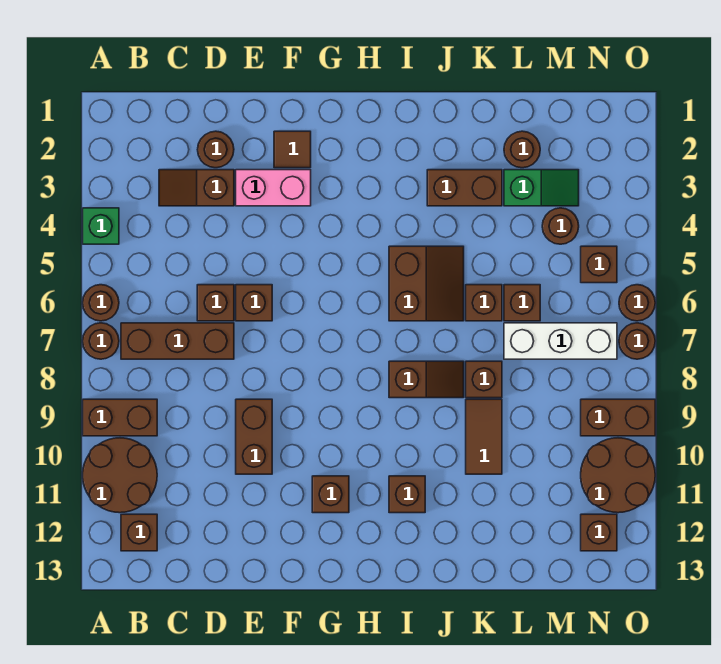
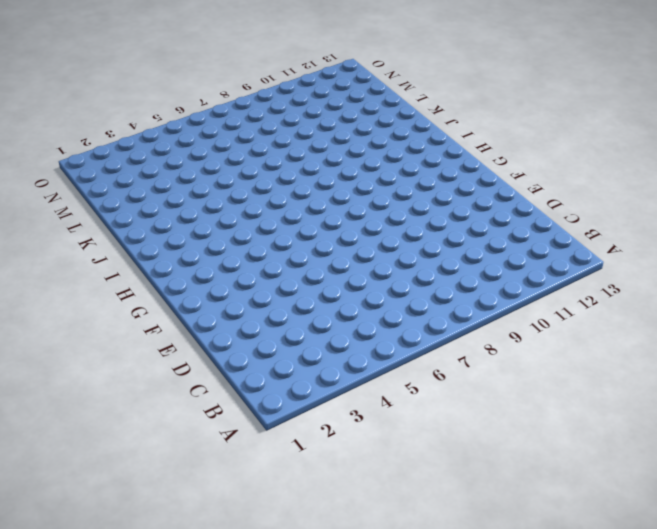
none -> green 1x1 brick [83,208,119,244]
none -> brown 1x1 round brick [83,285,119,321]
none -> brown 1x1 round brick [83,323,119,359]
none -> brown 1x2 brick [83,399,157,436]

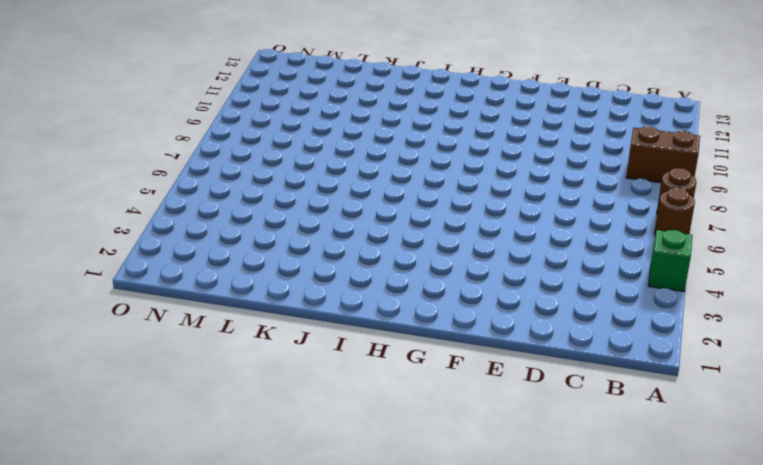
none -> brown 2x2 round brick [83,438,157,513]
none -> brown 1x3 brick [121,323,234,359]
none -> brown 1x1 brick [121,514,157,551]
none -> brown 1x2 slope [159,170,234,206]

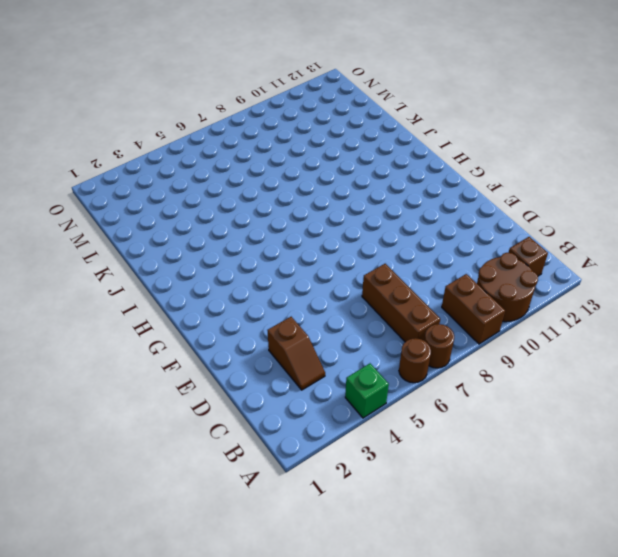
none -> brown 1x1 round brick [197,131,234,168]
none -> brown 1x1 brick [197,285,234,321]
none -> pink 1x2 brick [236,170,311,206]
none -> brown 1x1 brick [236,285,272,321]

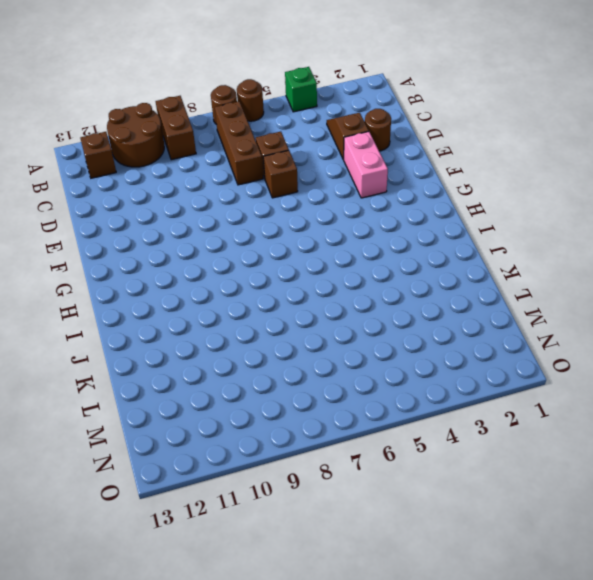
none -> brown 1x2 brick [236,399,272,474]
none -> brown 1x1 tile [274,131,311,168]
none -> brown 1x1 brick [312,476,349,513]
none -> brown 2x2 slope [389,246,464,321]

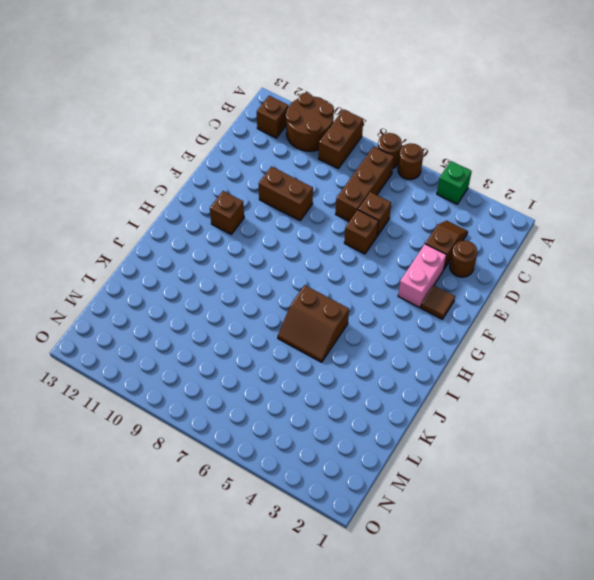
none -> brown 1x2 slope [389,361,464,398]
none -> brown 1x1 brick [389,476,425,513]
none -> brown 1x2 brick [427,170,502,206]
none -> brown 1x1 brick [466,285,502,321]

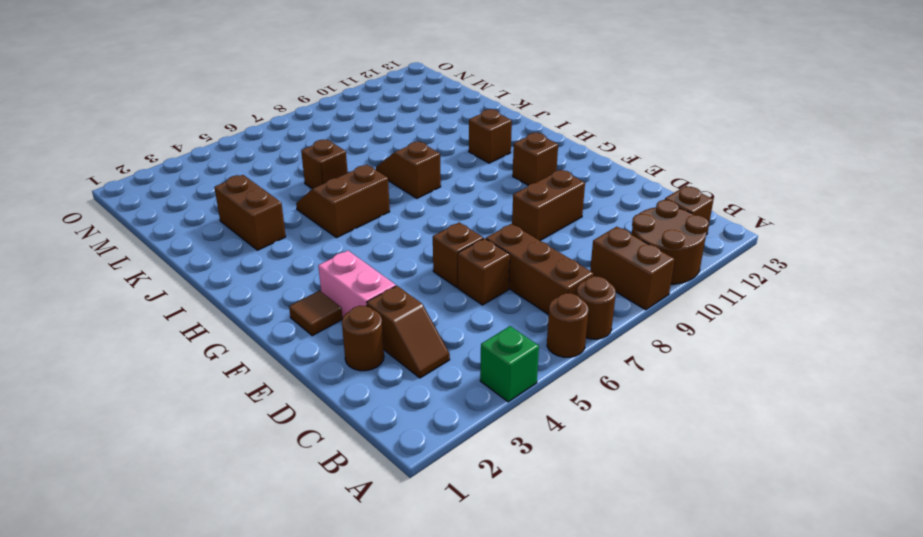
none -> brown 1x1 brick [466,361,502,398]
none -> brown 1x2 tile [466,399,502,474]
none -> brown 1x1 round brick [504,131,540,168]
none -> green 1x2 slope [504,170,579,206]

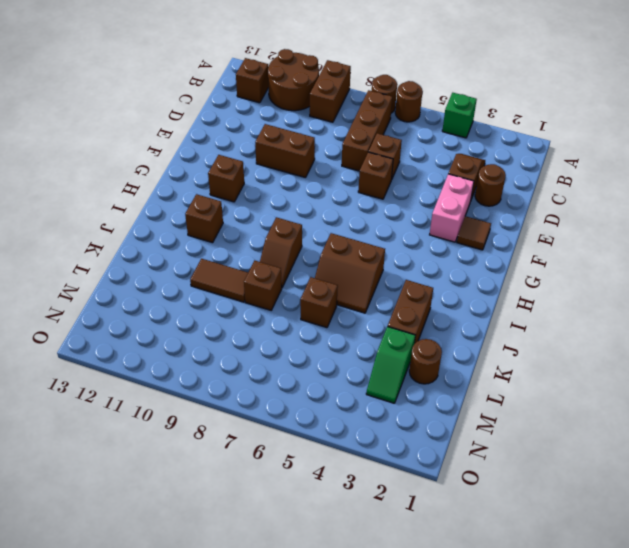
none -> brown 1x1 brick [504,285,540,321]
none -> white 1x3 brick [504,323,617,359]
none -> brown 1x1 round brick [542,208,579,244]
none -> brown 1x1 brick [581,246,617,283]

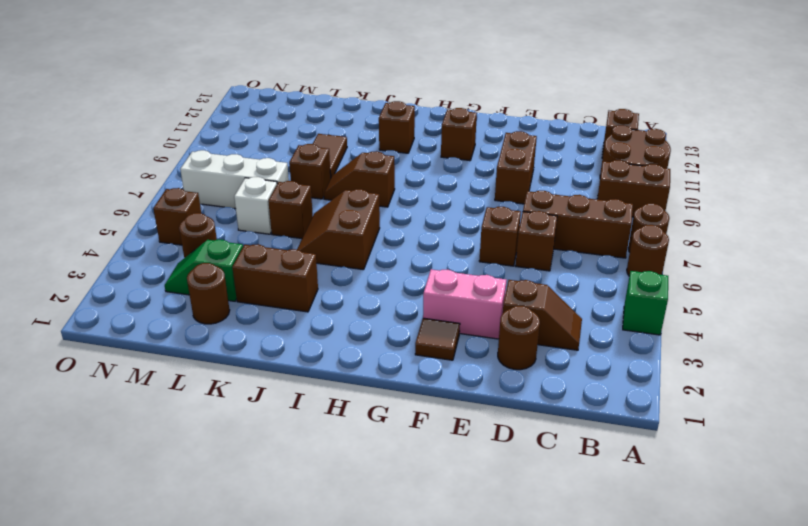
white 1x1 brick [234,177,277,234] -> brown 1x1 brick [504,285,540,321]
none -> brown 1x2 brick [581,399,655,436]
none -> brown 2x2 round brick [581,438,655,513]
none -> brown 1x1 brick [581,514,617,551]
none -> brown 1x1 round brick [619,285,655,321]

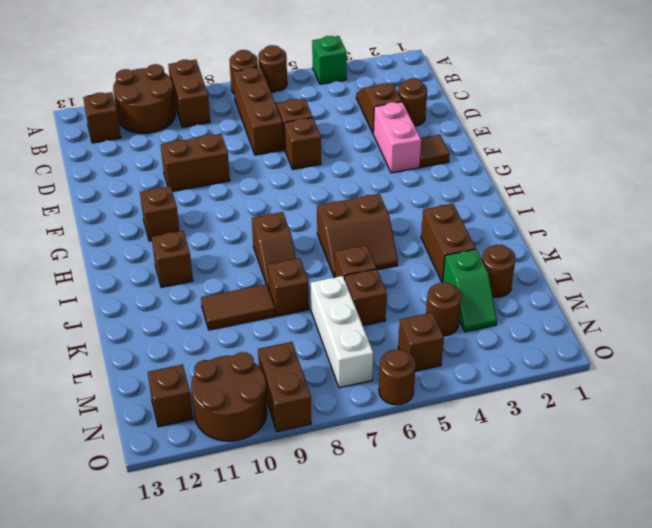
none -> brown 1x1 round brick [619,323,655,359]

